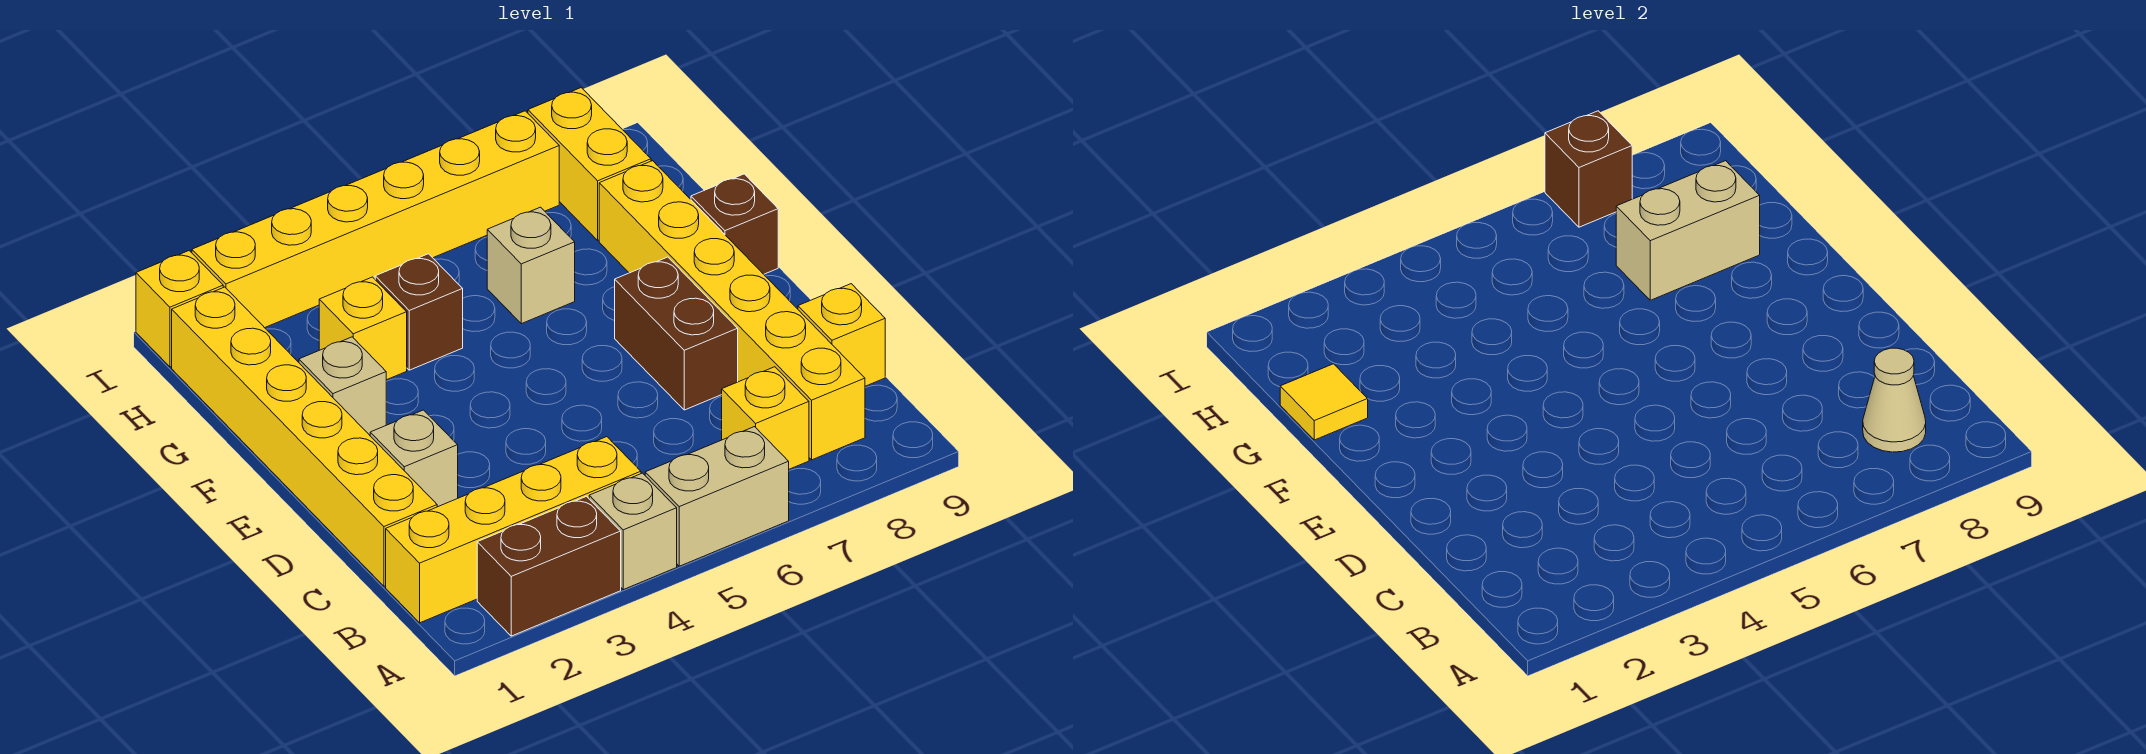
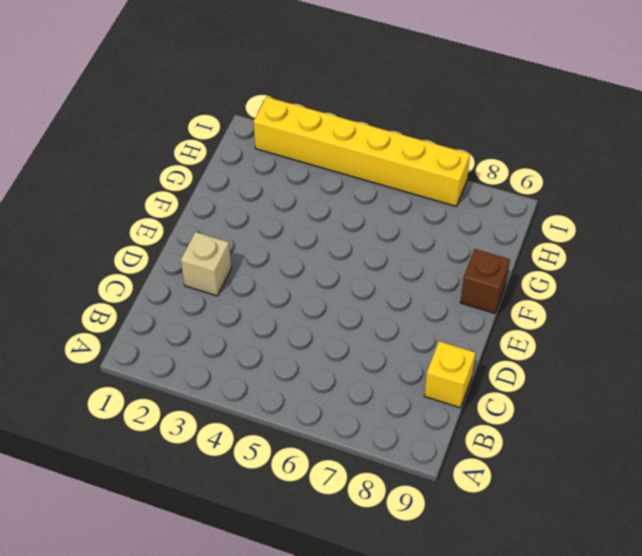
none -> brown 1x2 brick [477,496,621,636]
none -> tan 1x1 brick [589,473,677,590]
none -> tan 1x2 brick [645,427,789,566]

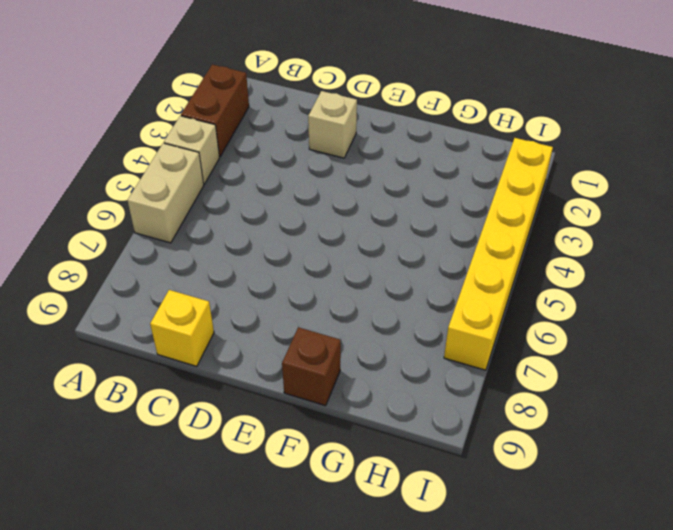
none -> yellow 1x4 brick [386,437,641,623]
none -> yellow 1x1 brick [722,367,809,469]
none -> yellow 1x6 brick [599,161,865,460]

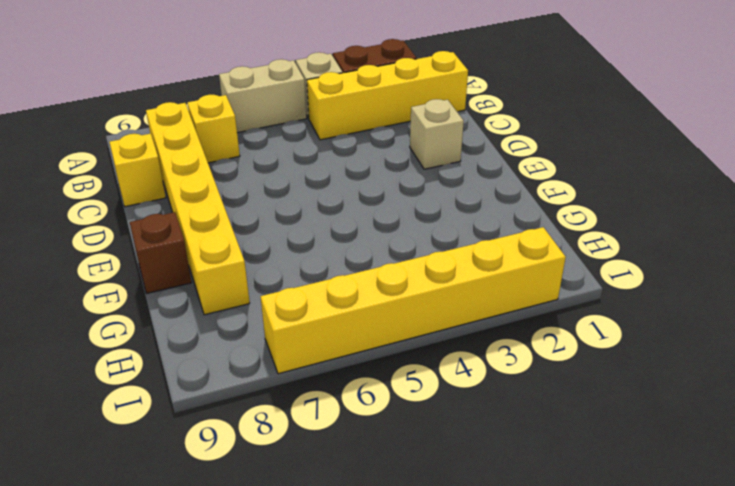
none -> yellow 1x6 brick [172,287,437,586]
none -> brown 1x2 brick [615,257,738,410]
none -> tan 1x1 brick [299,337,386,435]

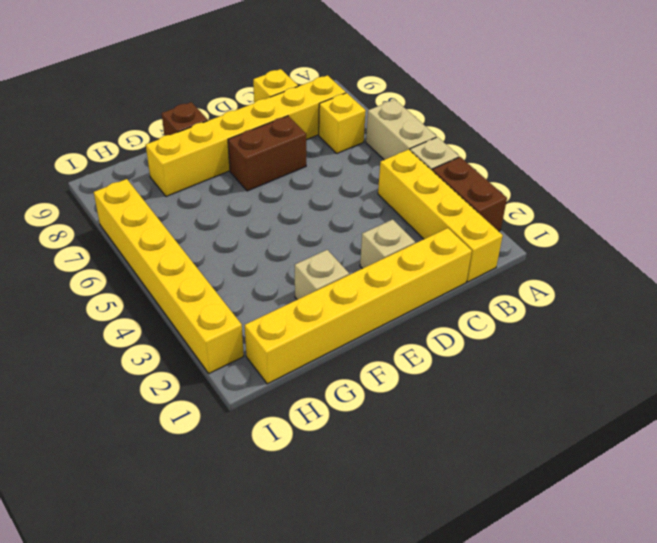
none -> yellow 1x1 brick [319,277,407,380]
none -> brown 1x1 brick [375,254,463,370]
none -> tan 1x1 brick [487,207,575,324]

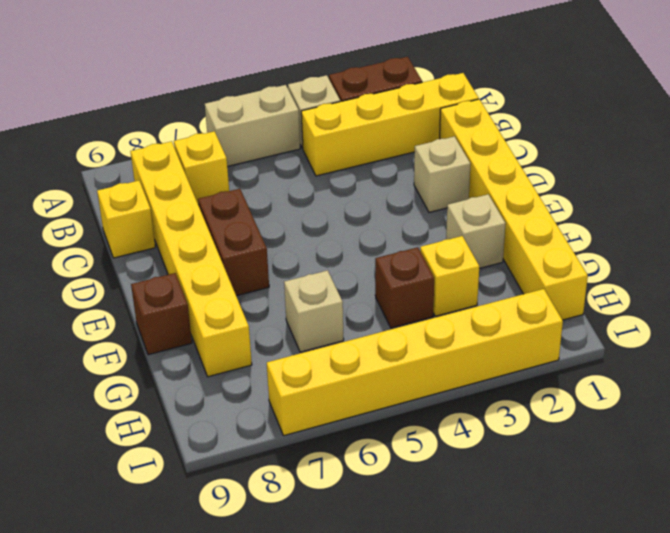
none -> yellow 1x2 brick [528,88,651,240]
none -> yellow 1x1 brick [136,251,223,367]
none -> tan 1x1 cone [1863,348,1926,452]

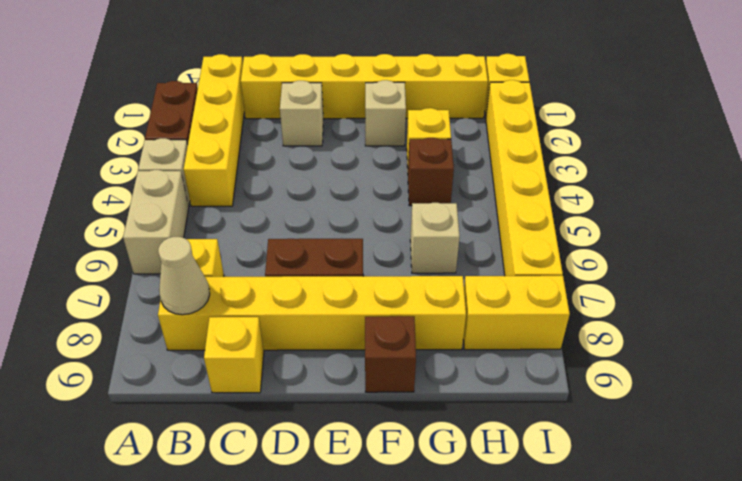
none -> yellow 1x1 tile [1280,364,1368,440]
none -> tan 1x2 brick [1616,161,1760,300]
none -> brown 1x1 brick [1545,111,1632,227]

